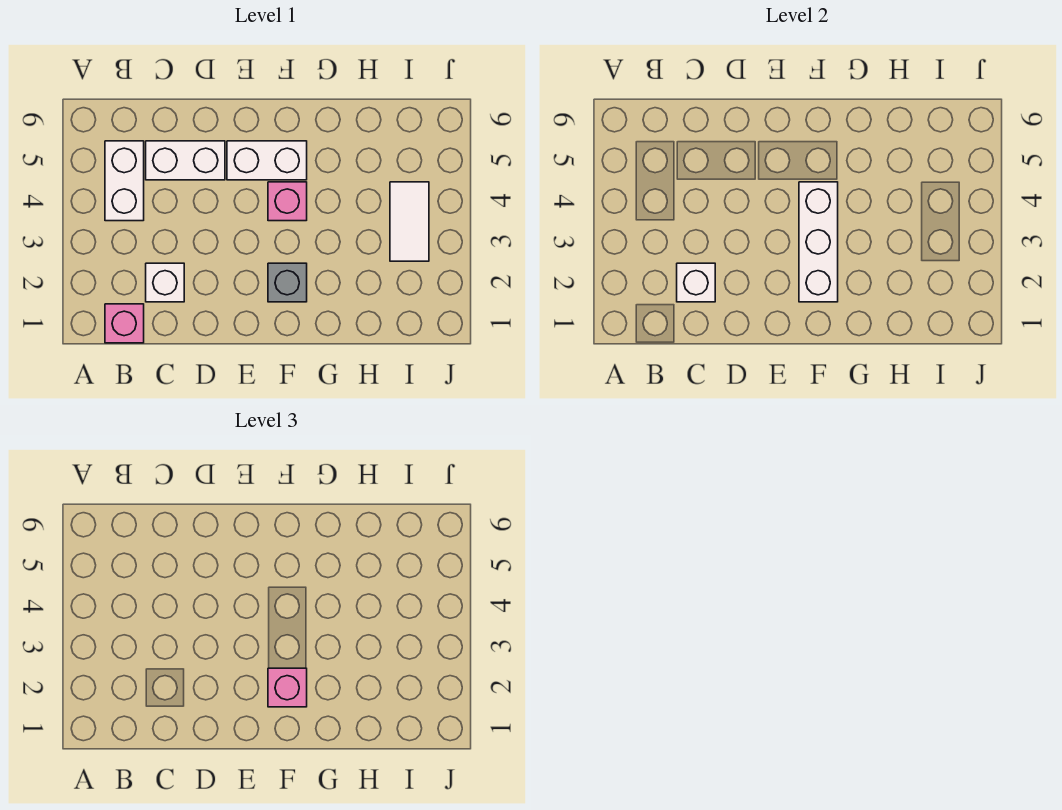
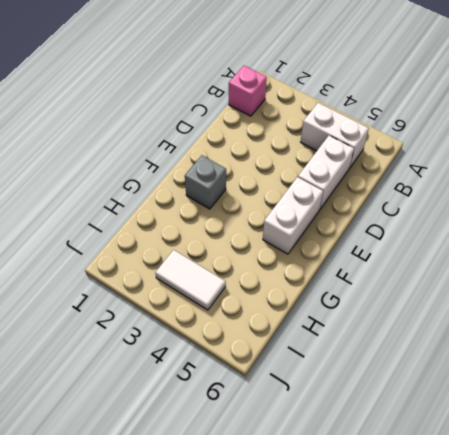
none -> white 1x1 brick [146,263,184,302]
none -> pink 1x1 brick [268,182,307,221]

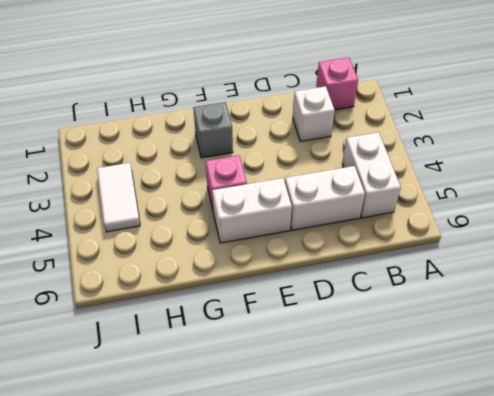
none -> white 1x1 brick [677,263,715,302]
none -> white 1x3 brick [799,182,838,302]

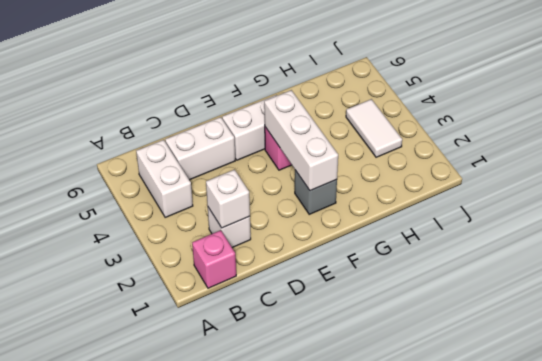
none -> pink 1x1 brick [268,668,307,707]

